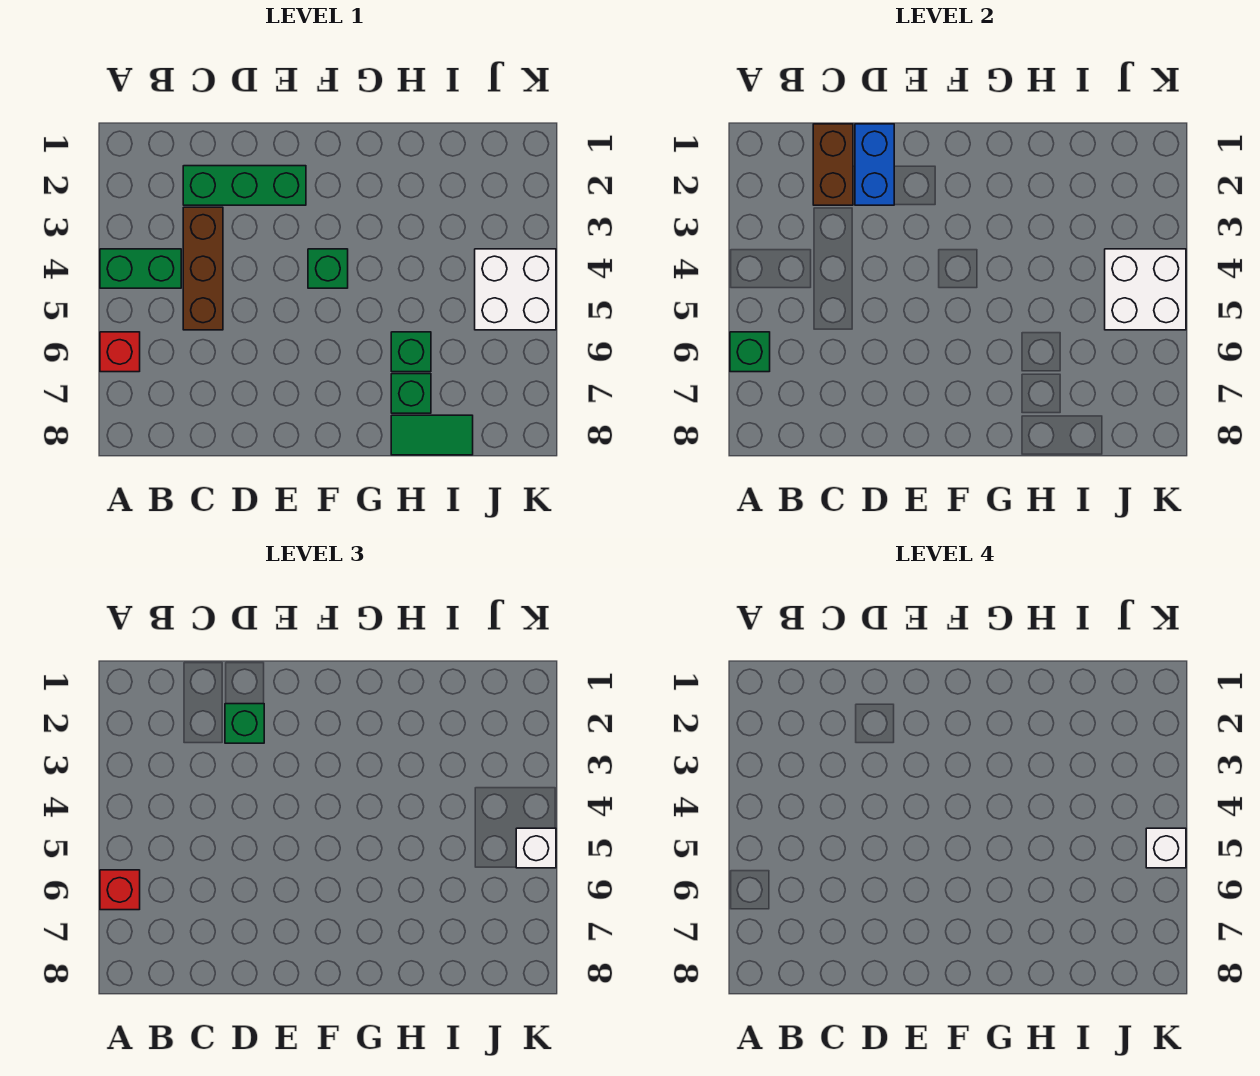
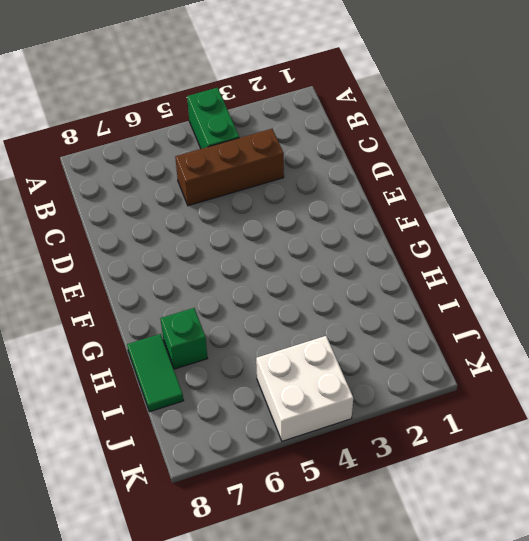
none -> red 1x1 brick [100,332,140,372]
none -> green 1x3 brick [183,166,306,205]
none -> green 1x1 brick [308,249,348,288]

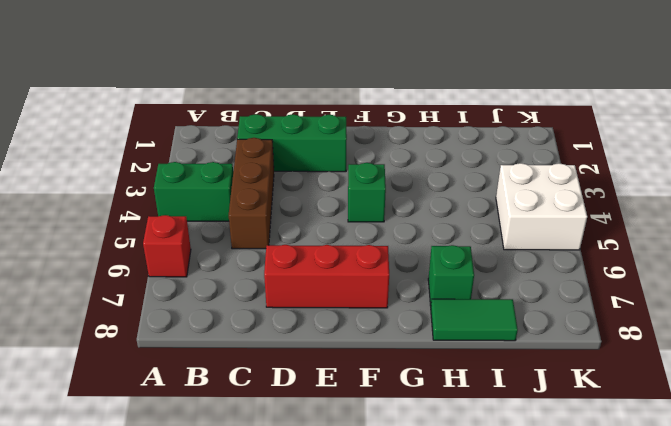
red 1x3 brick [264,245,389,308] -> none
none -> green 1x1 brick [391,332,431,372]
none -> green 1x1 brick [730,332,770,372]
none -> brown 1x2 brick [813,124,853,205]

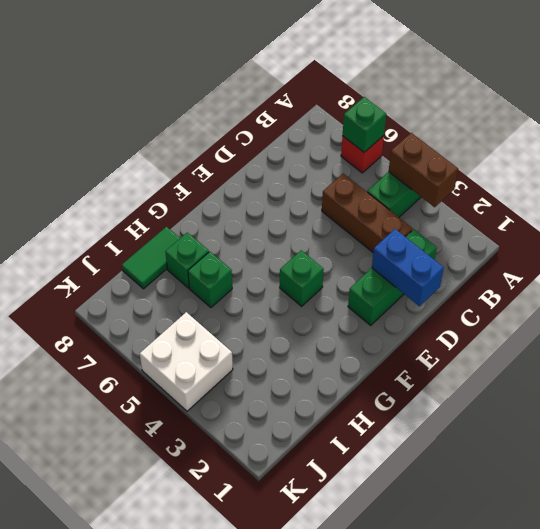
brown 1x2 brick [389,133,458,207] -> brown 1x2 brick moved to [813,124,853,205]
none -> white 2x2 brick [1105,249,1186,330]
none -> red 1x1 brick [100,870,140,910]
none -> green 1x1 brick [225,704,264,743]

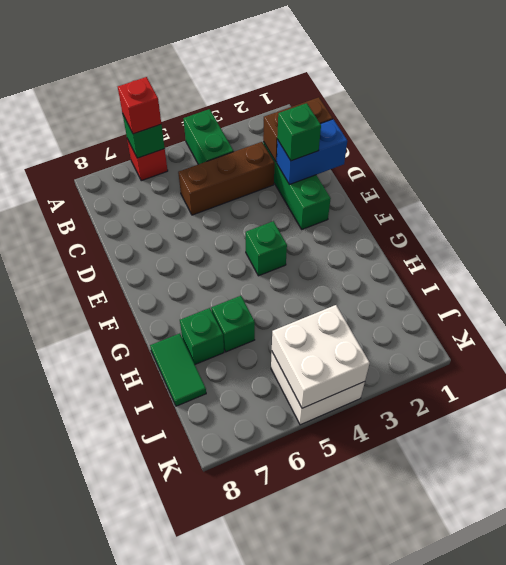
none -> white 1x1 brick [516,828,556,868]
none -> white 1x1 brick [1146,828,1186,868]

